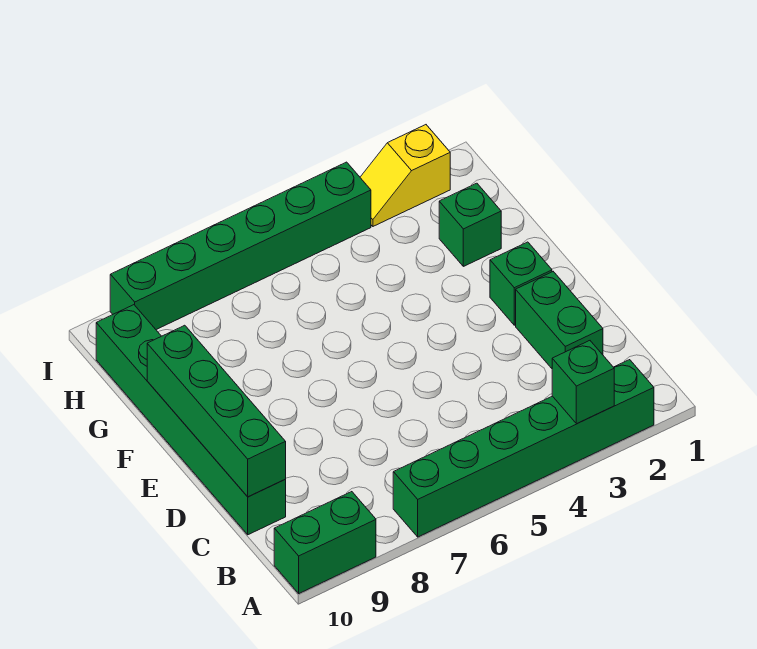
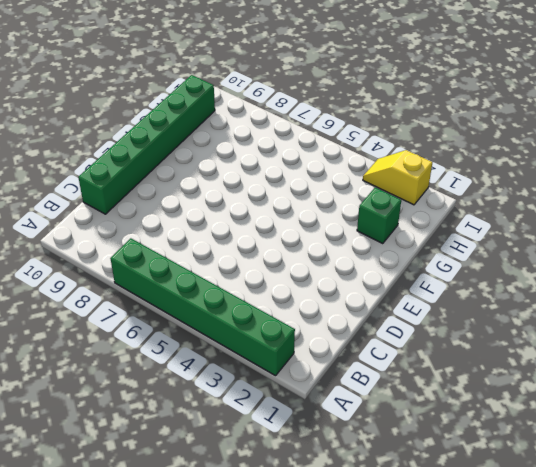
none -> green 1x2 brick [274,492,376,593]
none -> green 1x2 brick [516,272,603,368]

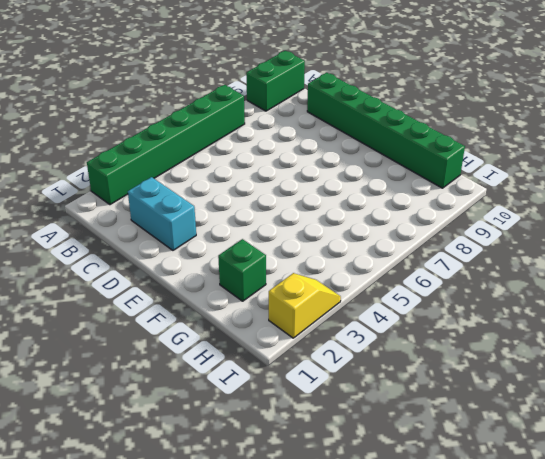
cyan 1x2 brick [128,177,196,250] -> green 1x2 brick [516,272,603,368]
none -> green 1x1 brick [490,242,552,325]
none -> green 1x6 brick [110,162,371,330]

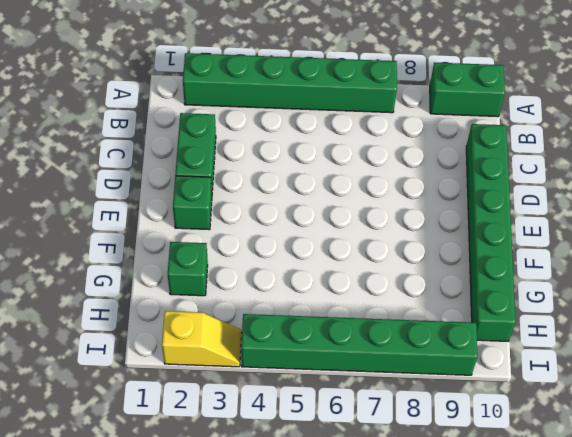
none -> green 1x1 brick [552,341,614,424]
none -> green 1x4 brick [147,325,286,497]

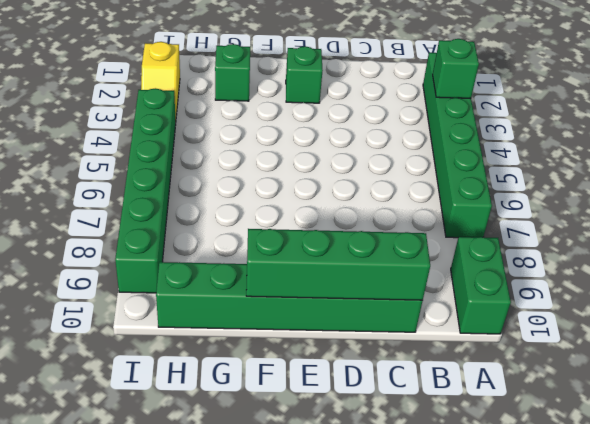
none -> green 1x2 brick [516,272,603,368]

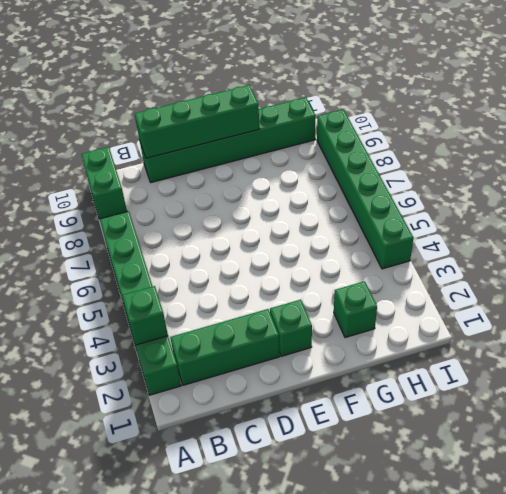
green 1x3 brick [170,309,280,385] -> green 1x2 brick [516,272,603,368]
none -> yellow 1x2 slope [360,125,450,226]

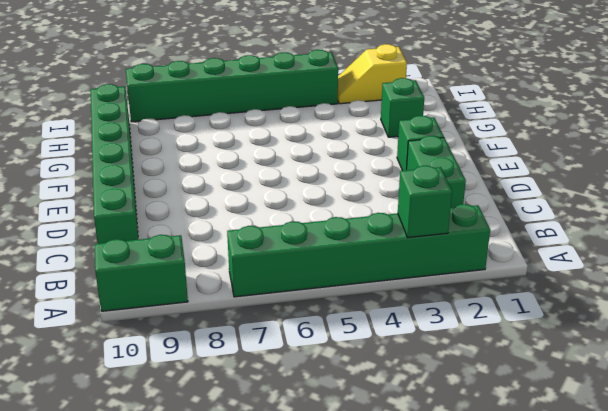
none -> green 1x4 brick [147,325,286,497]

